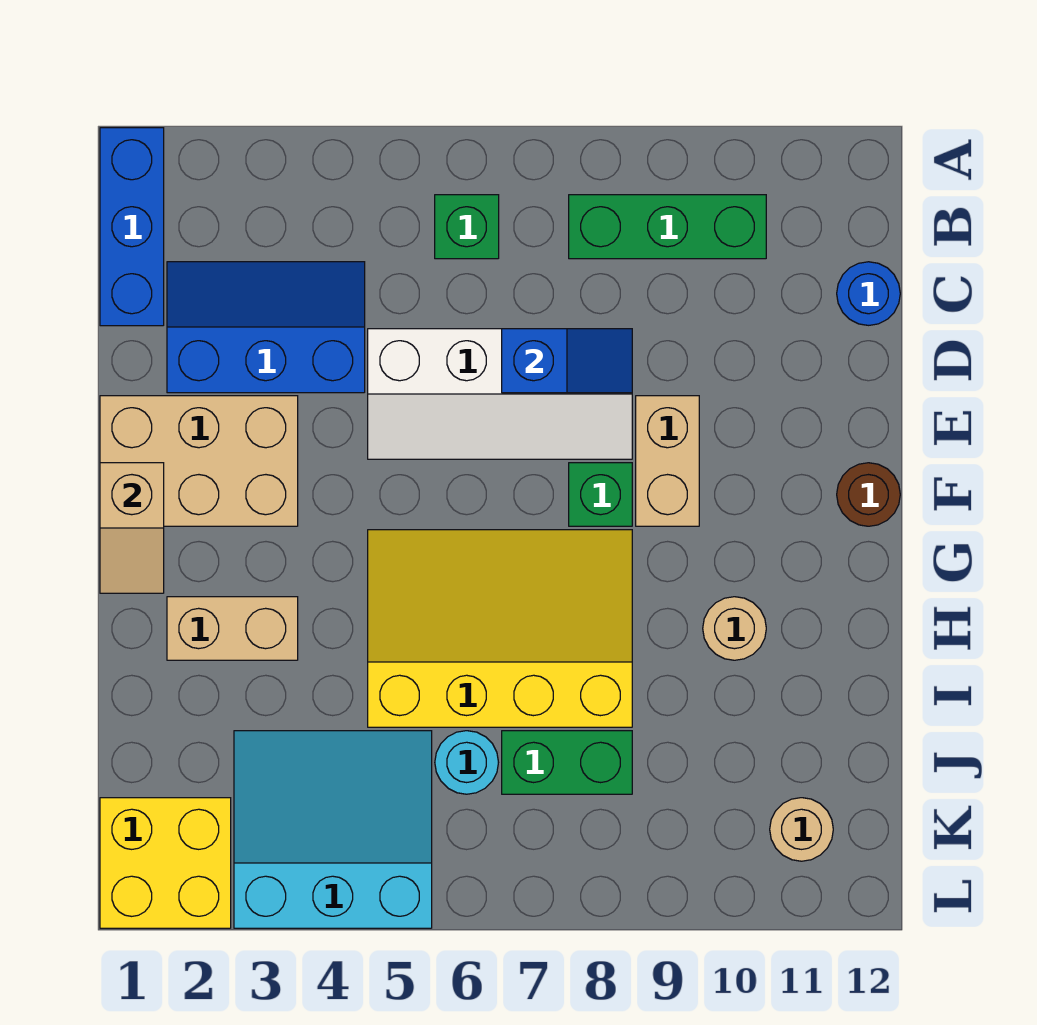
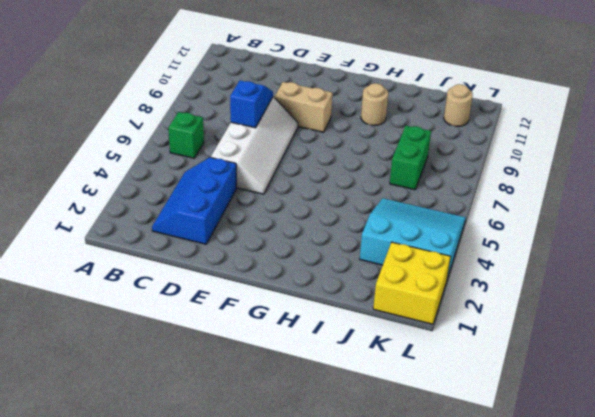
cyan 3x3 slope [360,198,466,278] -> cyan 3x3 slope turned to [234,731,432,928]
none -> blue 1x3 brick [100,128,164,326]
none -> green 1x3 brick [569,195,766,259]
none -> blue 1x1 round brick [837,262,900,325]

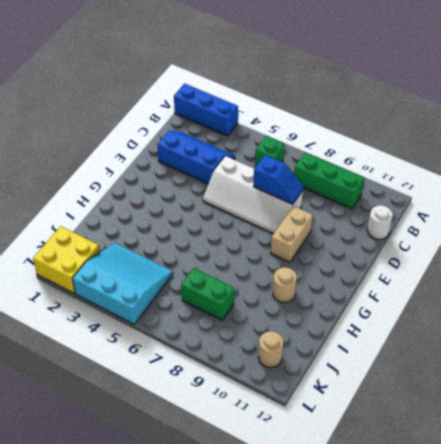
blue 1x3 brick [174,84,238,136] -> blue 1x3 brick turned to [100,128,164,326]
white 1x1 round brick [367,205,393,239] -> blue 1x1 round brick [837,262,900,325]
none -> tan 2x3 brick [100,396,298,526]
none -> green 1x1 brick [569,463,632,526]
none -> brown 1x1 round brick [837,463,900,526]

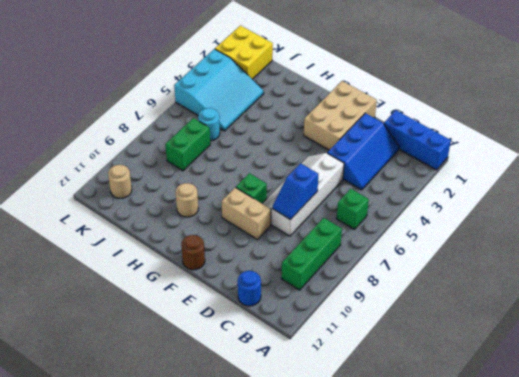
none -> yellow 3x4 slope [368,530,632,727]
none -> tan 1x2 brick [167,597,298,660]
none -> tan 1x2 slope [100,463,164,593]

